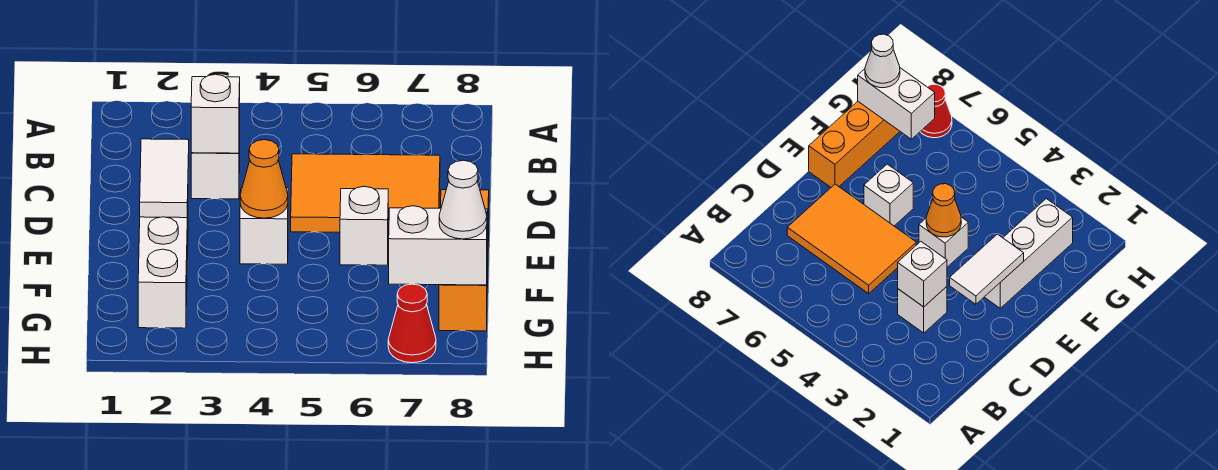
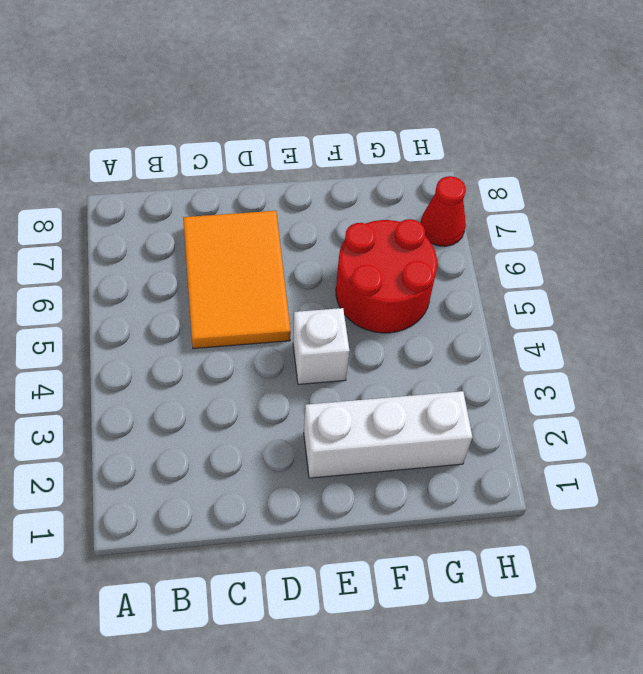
red 2x2 round brick [336,219,437,333] -> none
none -> white 1x1 brick [191,129,240,199]
none -> white 1x1 brick [340,186,388,265]
none -> orange 1x3 brick [439,190,489,331]

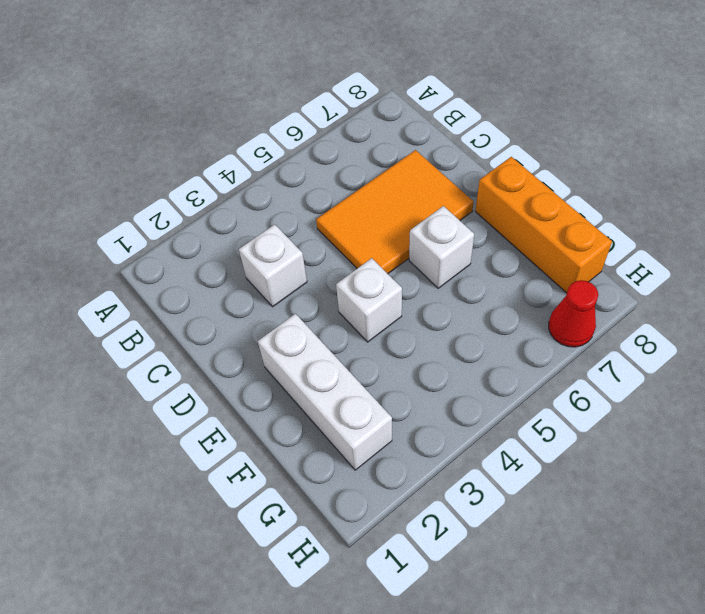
none -> white 1x1 brick [191,74,240,153]
none -> white 1x2 tile [140,139,189,218]
none -> orange 1x1 cone [240,140,288,218]

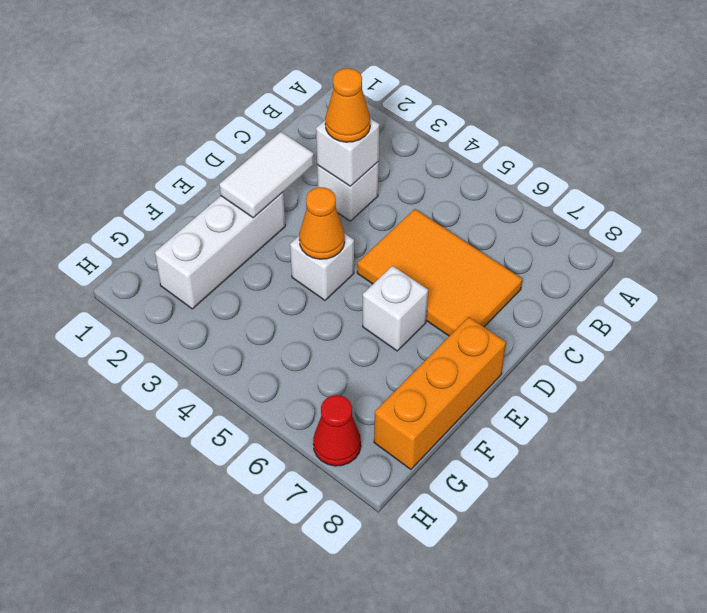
orange 1x1 cone [325,68,370,142] -> none
none -> white 1x2 brick [389,206,487,285]
none -> white 1x1 cone [439,160,487,239]

